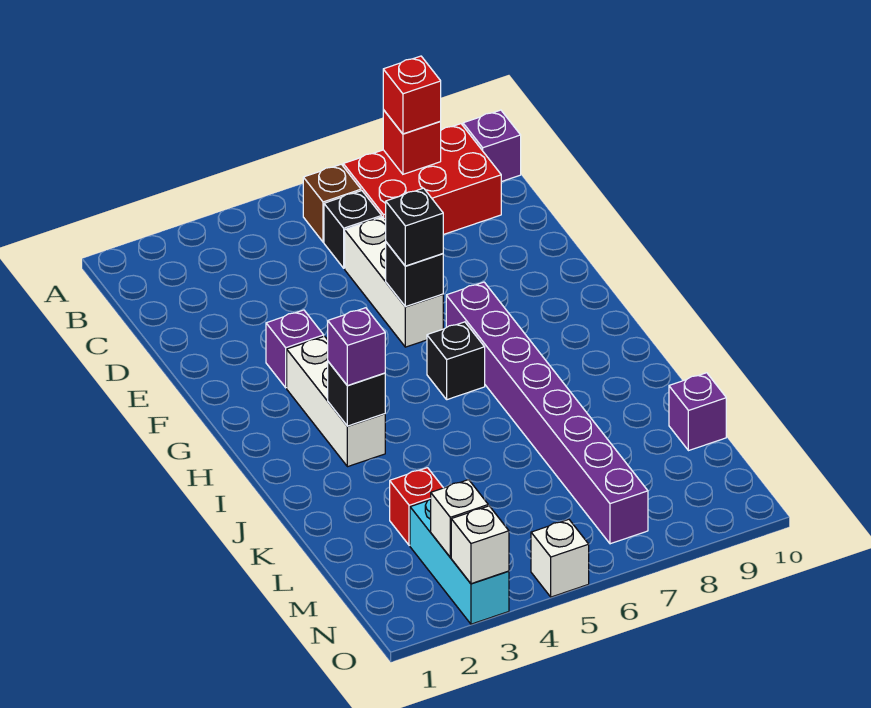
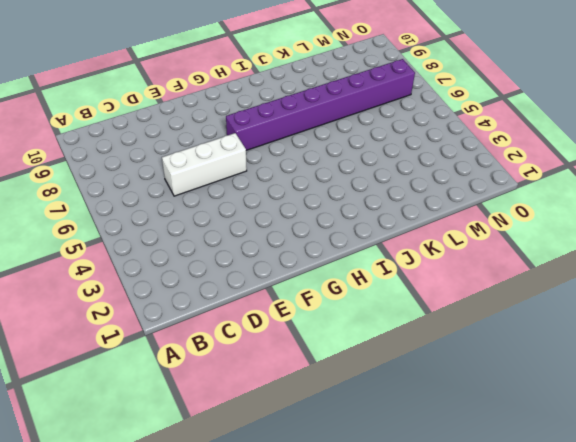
none -> brown 1x1 brick [303,164,361,242]
none -> red 2x3 brick [343,124,501,235]
none -> purple 1x1 brick [463,110,521,182]

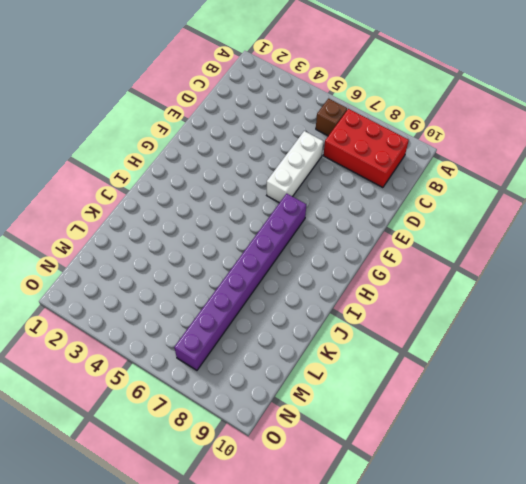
none -> purple 1x1 brick [463,110,521,182]
none -> black 1x1 brick [324,191,382,268]
none -> purple 1x1 brick [266,310,324,388]

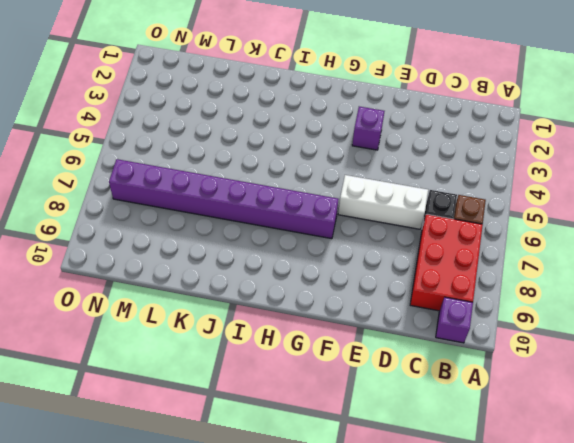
none -> white 1x3 brick [287,336,385,467]
none -> black 1x1 brick [427,322,485,400]
none -> red 1x1 brick [390,468,443,545]

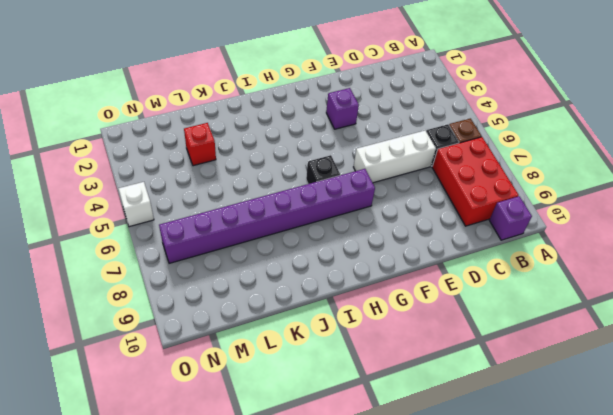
none -> white 1x3 brick [287,336,385,467]
none -> purple 1x1 brick [669,373,726,451]
none -> cyan 1x3 brick [410,499,509,624]

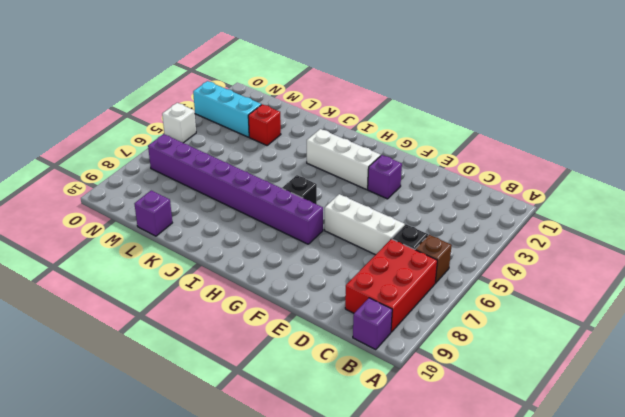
none -> red 1x1 brick [383,110,441,174]
none -> black 1x1 brick [386,242,443,307]
none -> black 1x1 brick [328,362,385,426]

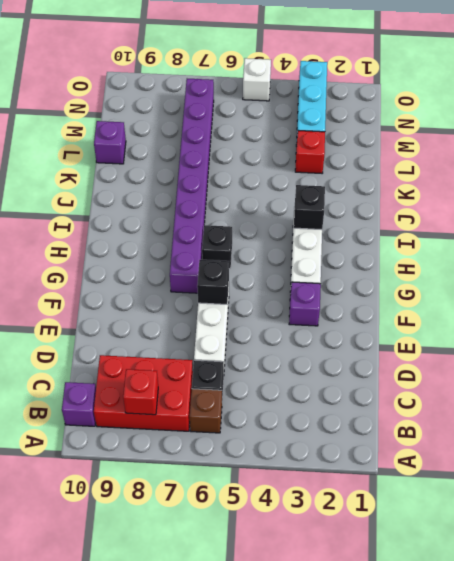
none -> white 1x1 brick [431,480,488,557]
none -> white 1x1 brick [451,506,509,584]
none -> red 1x1 brick [383,56,441,134]

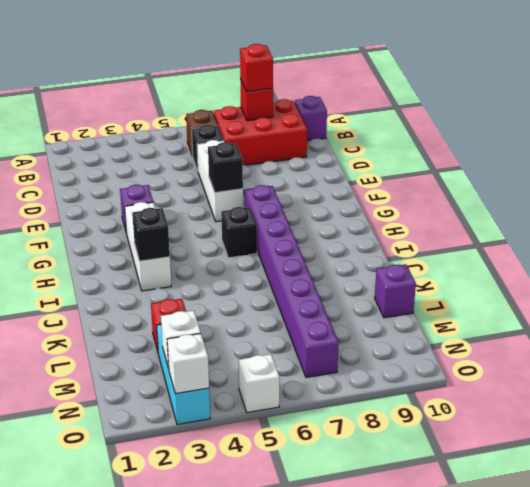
none -> black 1x1 brick [386,188,443,266]
none -> purple 1x1 brick [328,308,385,386]

